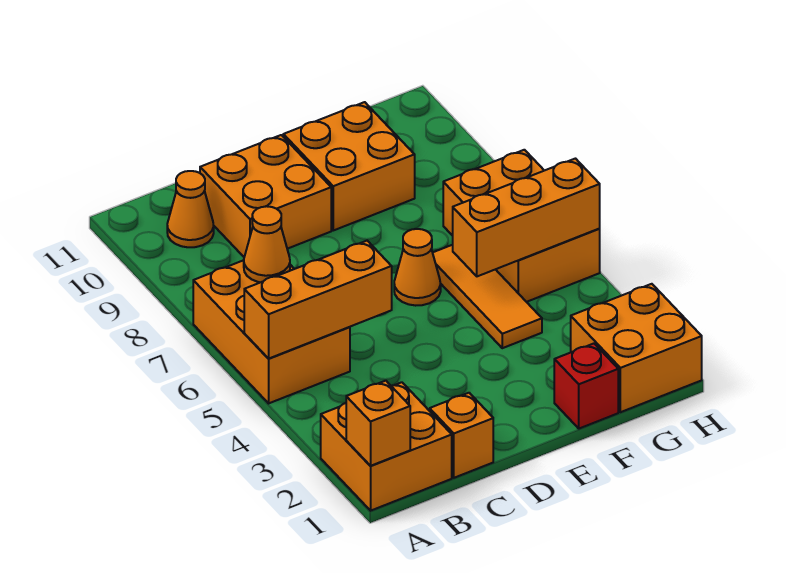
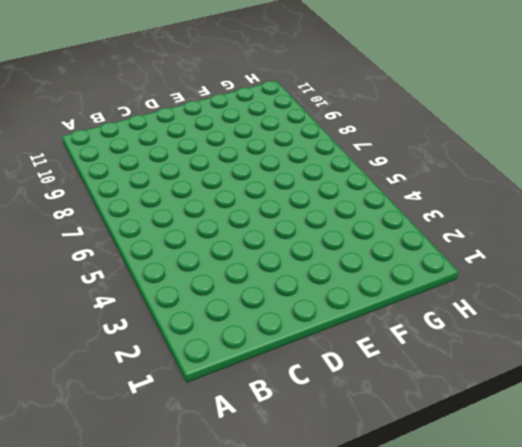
none -> orange 2x2 brick [321,382,452,511]
none -> orange 2x3 brick [193,260,350,403]
none -> orange 1x1 cone [167,171,214,247]

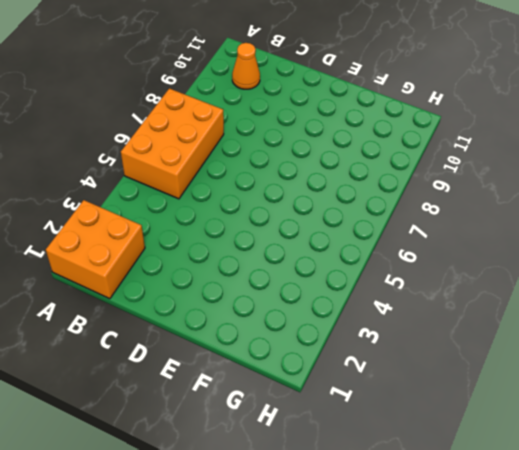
none -> orange 1x1 brick [430,393,493,478]
none -> orange 2x2 brick [200,135,331,257]
none -> orange 1x1 cone [394,229,441,306]

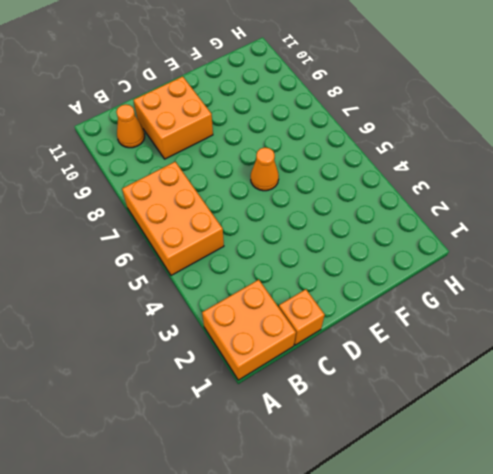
none -> orange 2x2 brick [283,102,415,230]
none -> red 1x1 brick [554,344,618,429]
none -> orange 1x3 tile [433,245,542,348]

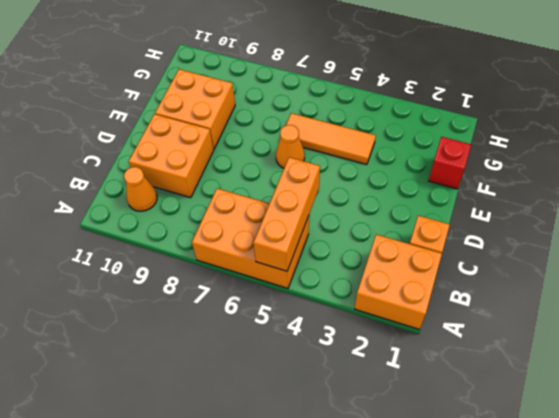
none -> orange 2x2 brick [571,284,702,412]
none -> orange 2x3 brick [443,150,600,302]
none -> orange 1x1 brick [346,381,410,466]

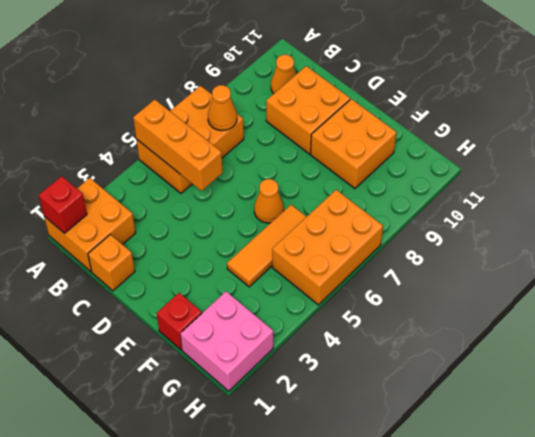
red 1x1 brick [39,176,87,233] -> orange 1x1 brick [346,381,410,466]
pink 2x2 brick [180,292,273,391] -> orange 2x2 brick [571,284,702,412]
none -> orange 1x3 brick [453,159,600,276]

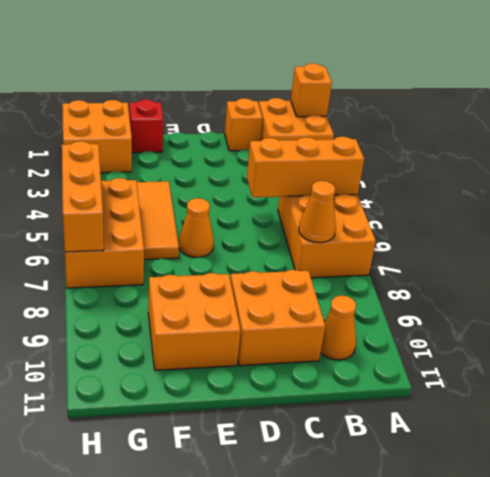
orange 1x3 brick [62,141,104,252] -> orange 1x3 brick turned to [453,159,600,276]

